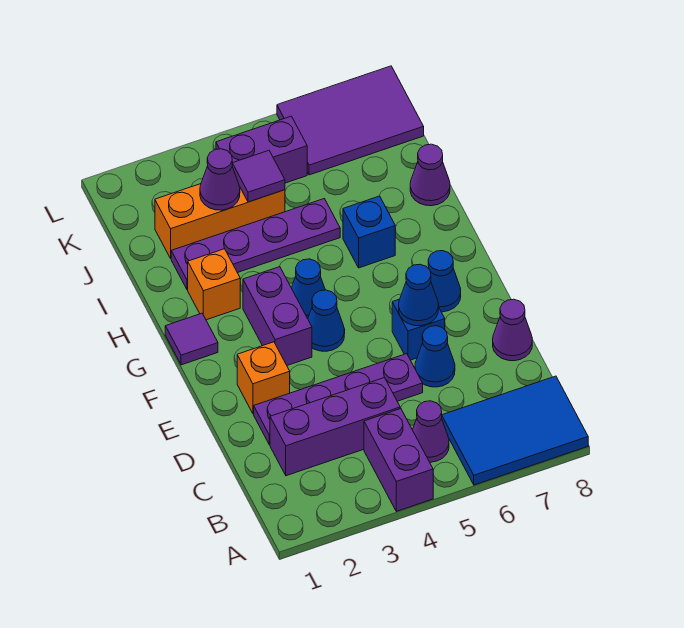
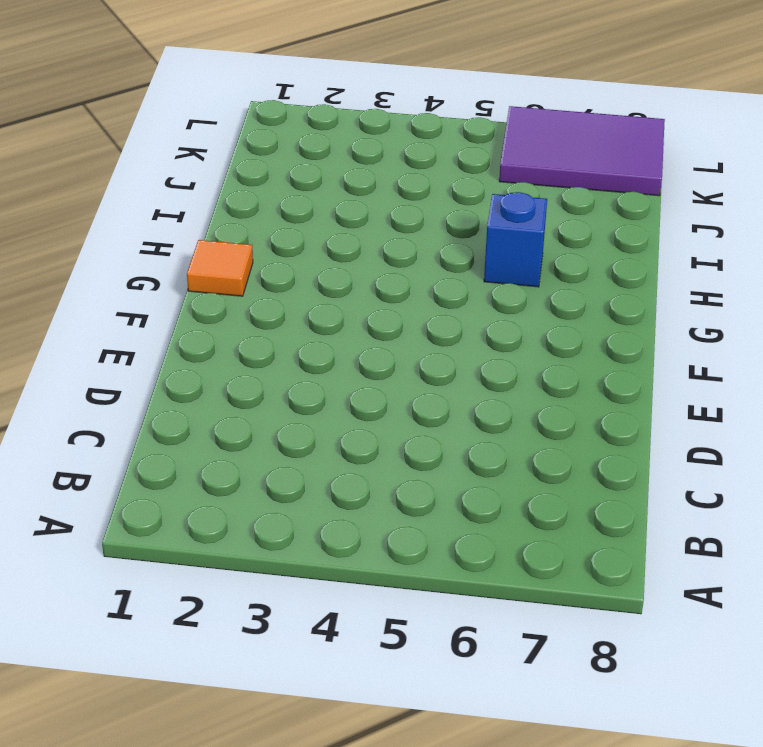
orange 1x1 tile [187,240,253,296] -> purple 1x1 tile [165,313,218,365]
none -> purple 1x2 brick [364,409,433,511]
none -> blue 2x3 tile [442,376,588,485]
none -> purple 1x1 cone [412,401,449,462]

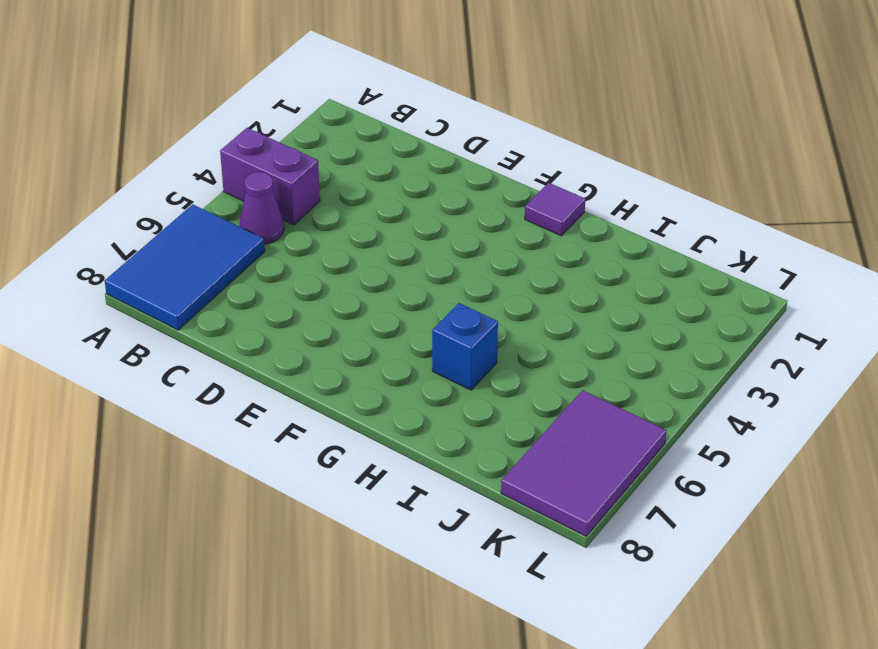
none -> purple 1x3 brick [270,378,400,476]
none -> purple 1x4 plate [254,354,423,445]
none -> blue 1x1 cone [415,326,455,387]

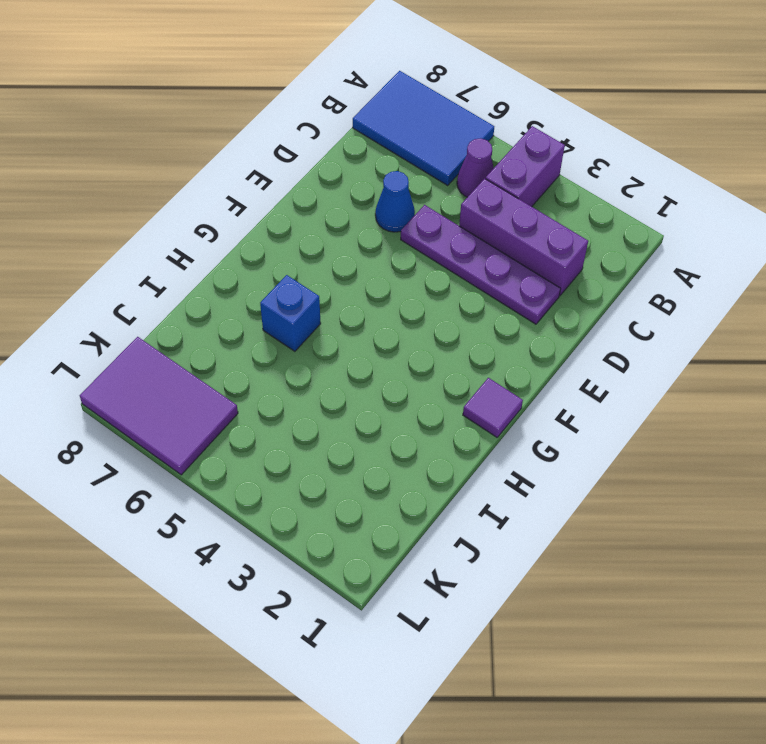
none -> purple 1x1 cone [493,299,532,361]
none -> orange 1x1 brick [237,342,290,414]
none -> blue 1x1 brick [392,299,445,360]

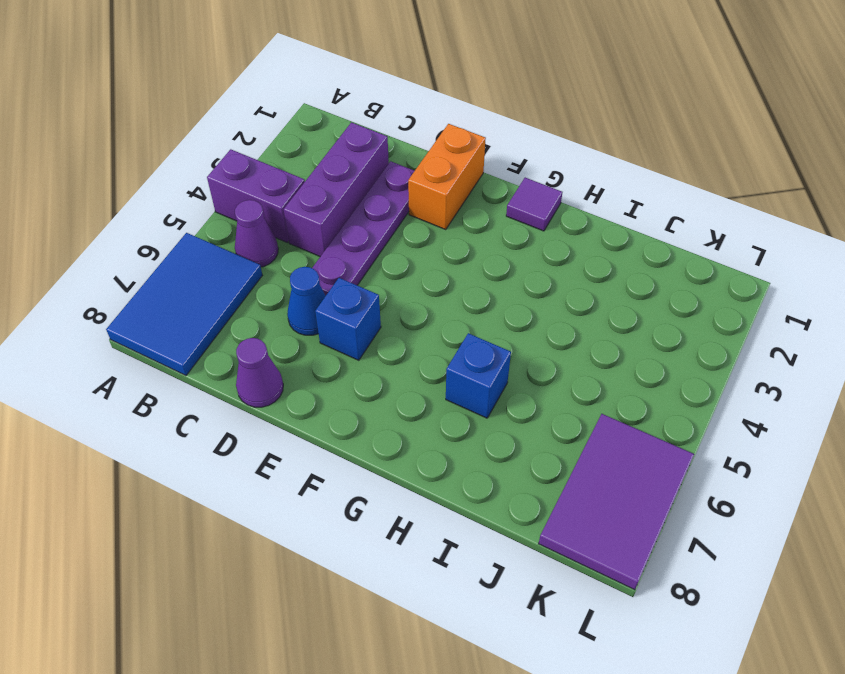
orange 1x2 brick [408,124,486,229] -> orange 1x1 brick [237,342,290,414]
none -> purple 1x2 brick [243,267,312,365]
none -> blue 1x1 cone [308,290,345,351]
none -> blue 1x1 cone [428,251,461,312]

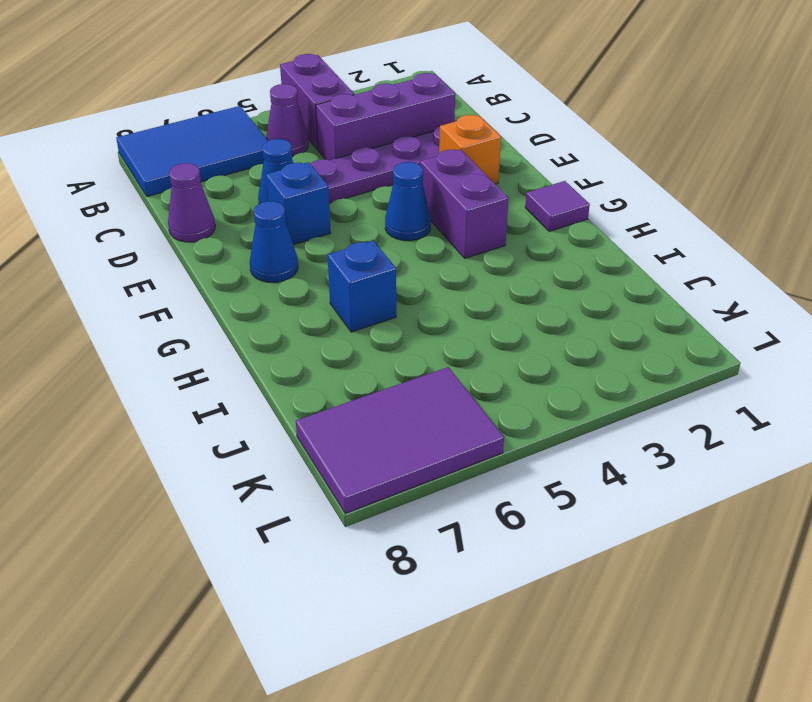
none -> blue 1x1 cone [292,259,325,319]
none -> orange 1x1 brick [188,249,240,320]
none -> purple 1x4 plate [171,199,340,290]

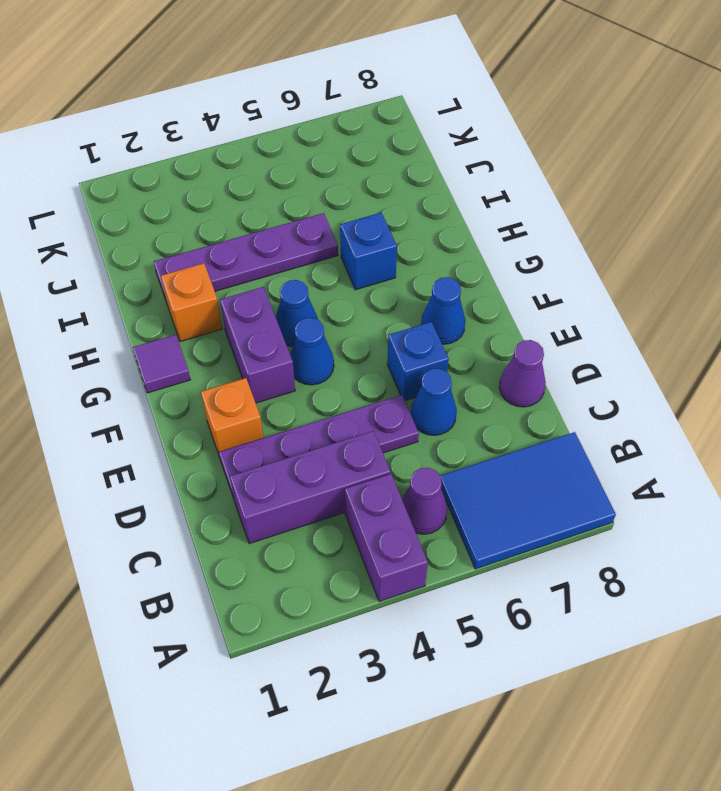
none -> purple 1x1 cone [410,144,450,206]
none -> orange 1x3 brick [155,184,285,258]
none -> purple 1x2 brick [216,116,307,183]

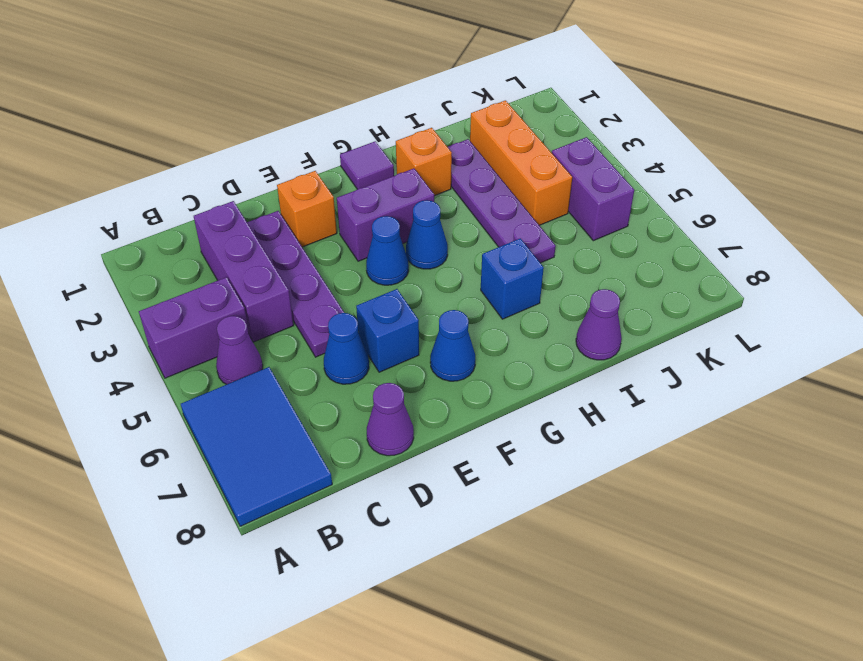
none -> purple 2x3 tile [277,66,424,175]
none -> blue 1x1 cone [399,264,439,326]
none -> purple 1x1 cone [200,149,240,210]

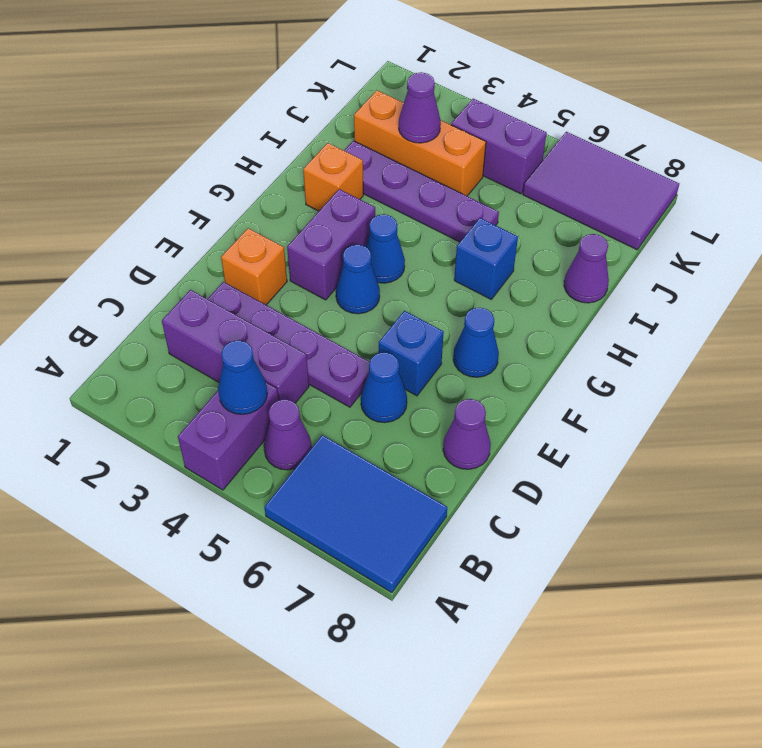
blue 1x1 cone [218,340,267,414] -> blue 1x1 cone moved to [399,264,439,326]
none -> purple 1x1 tile [165,313,218,365]
none -> purple 1x1 tile [232,150,285,202]

